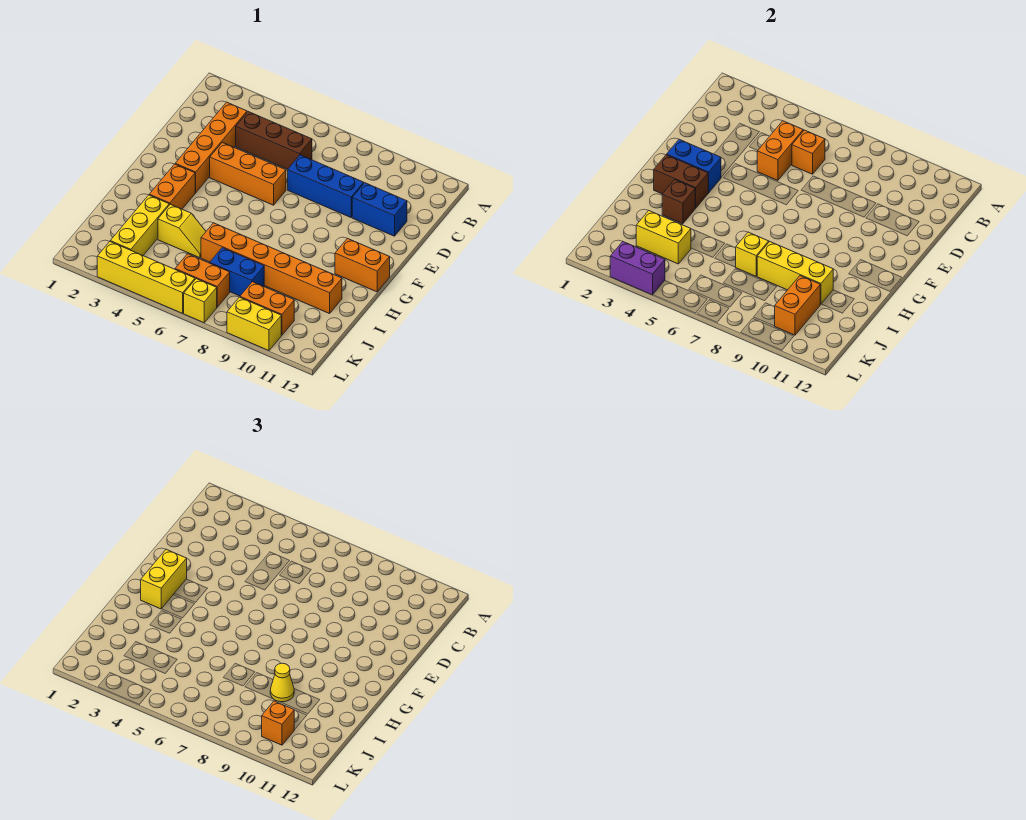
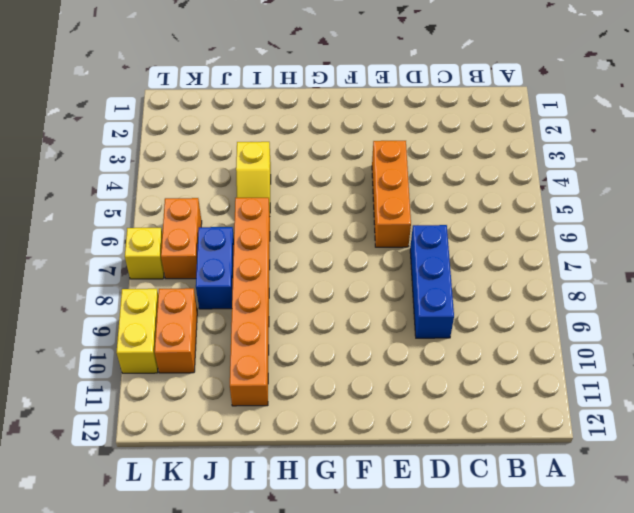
none -> orange 1x4 brick [175,102,247,193]
none -> brown 1x3 brick [236,112,312,169]
none -> blue 1x2 brick [352,183,407,236]

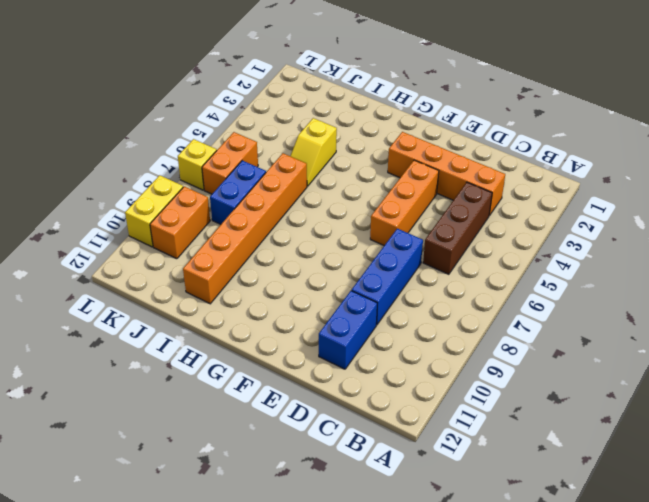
none -> orange 1x2 brick [149,164,195,209]
none -> orange 1x2 brick [335,238,390,292]
none -> yellow 1x3 brick [110,195,169,255]

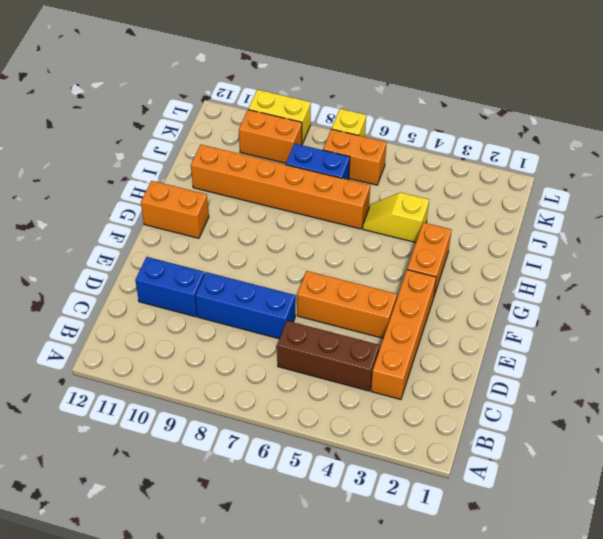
none -> yellow 1x3 brick [110,195,169,255]
none -> yellow 1x4 brick [97,242,195,313]
none -> orange 1x2 brick [757,121,803,180]

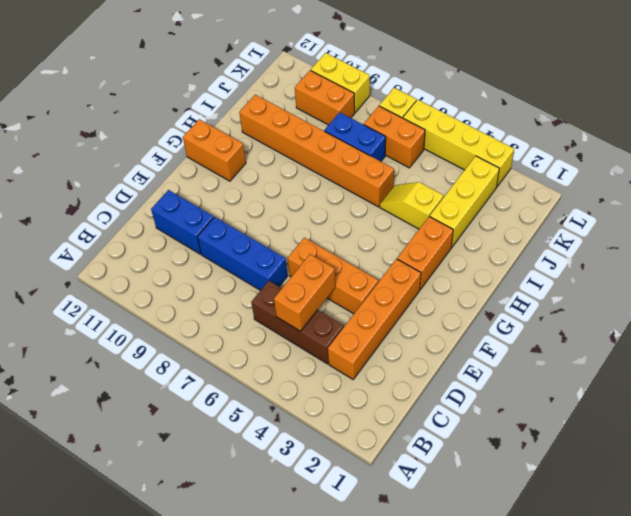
none -> orange 1x1 brick [792,130,825,174]
none -> blue 1x2 brick [667,139,721,193]
none -> brown 1x2 brick [654,155,708,208]

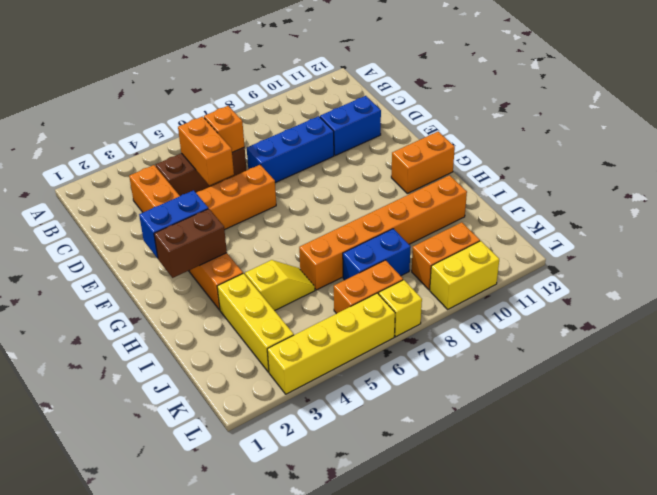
none -> brown 1x1 brick [662,180,695,224]
none -> yellow 1x1 brick [736,232,769,276]
none -> yellow 1x3 brick [757,242,833,304]

